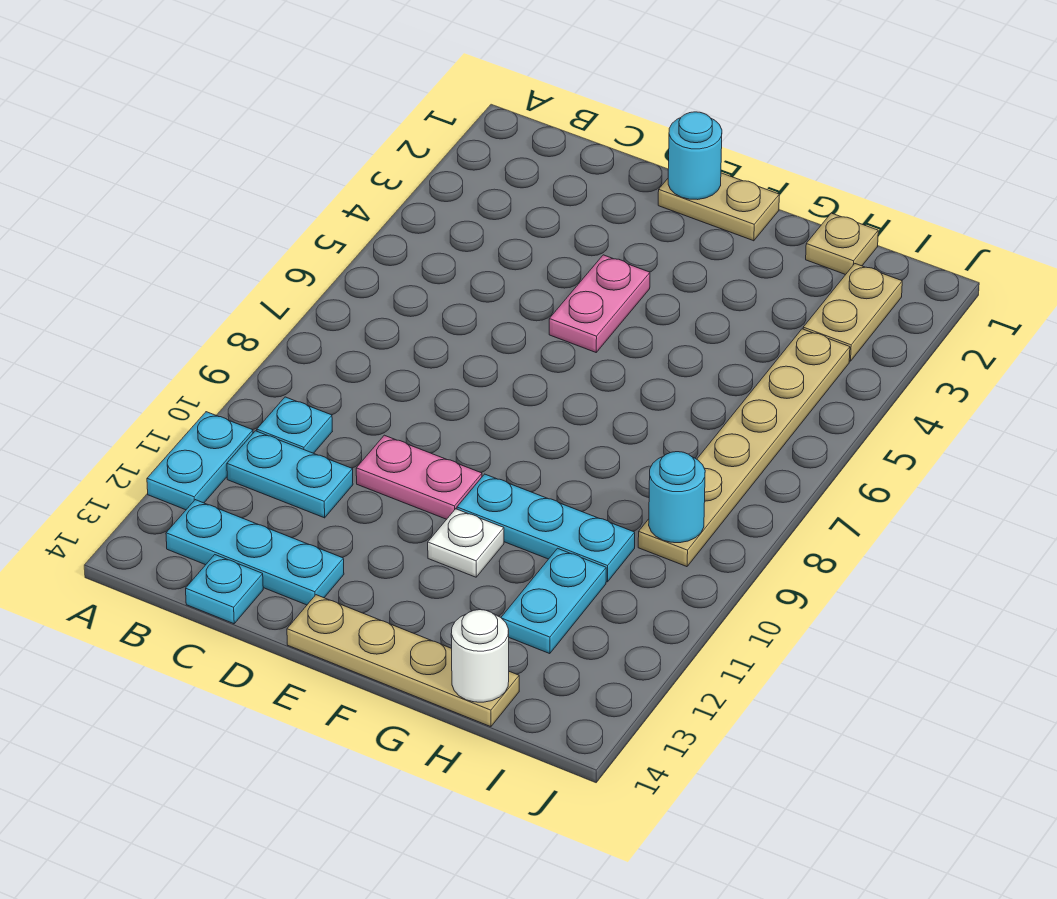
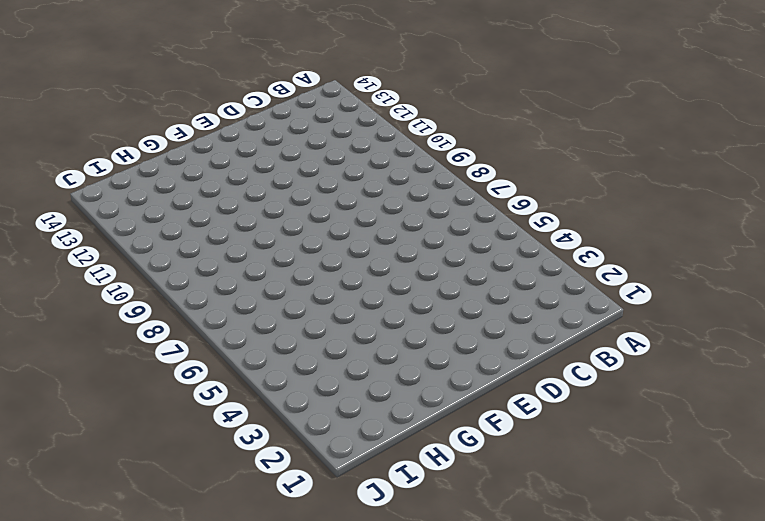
none -> cyan 1x2 plate [147,412,253,510]
none -> cyan 1x1 plate [257,397,332,453]
none -> cyan 1x2 plate [227,431,353,518]

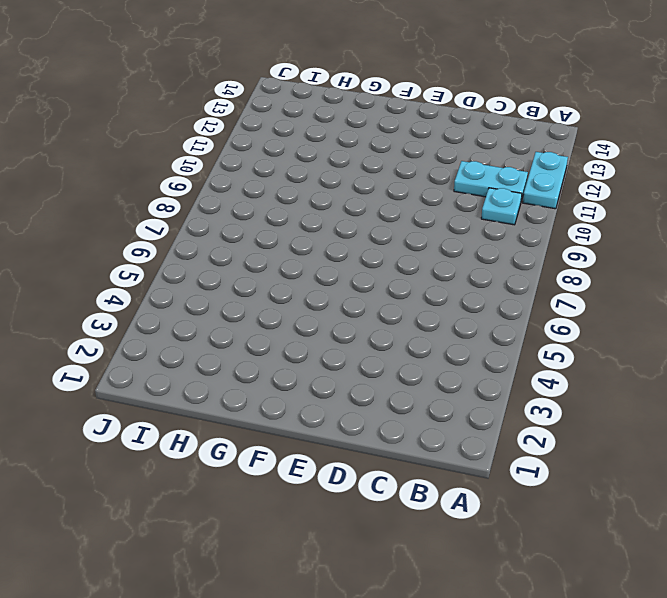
none -> cyan 1x3 plate [166,500,344,605]
none -> cyan 1x1 plate [186,555,263,624]
none -> pink 1x2 plate [356,435,482,519]

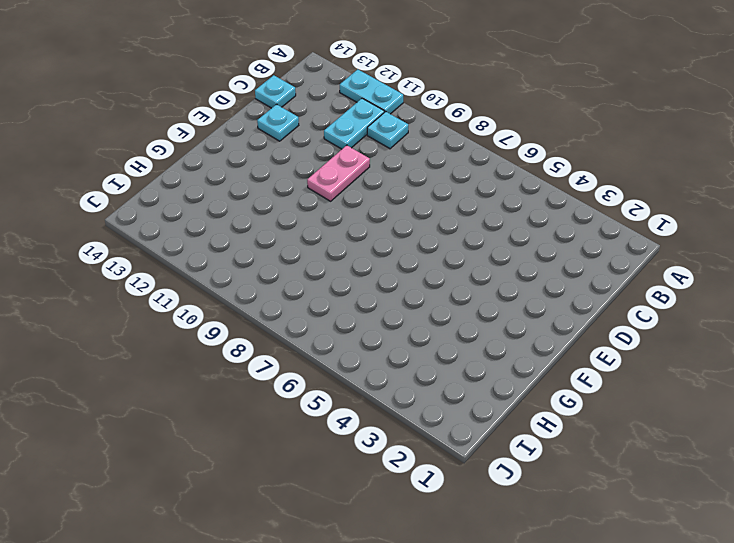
cyan 1x1 plate [257,104,299,141] -> cyan 1x3 plate [166,500,344,605]
none -> tan 1x2 plate [658,173,779,241]
none -> pink 1x2 plate [549,255,650,352]
none -> tan 1x4 plate [287,595,519,727]

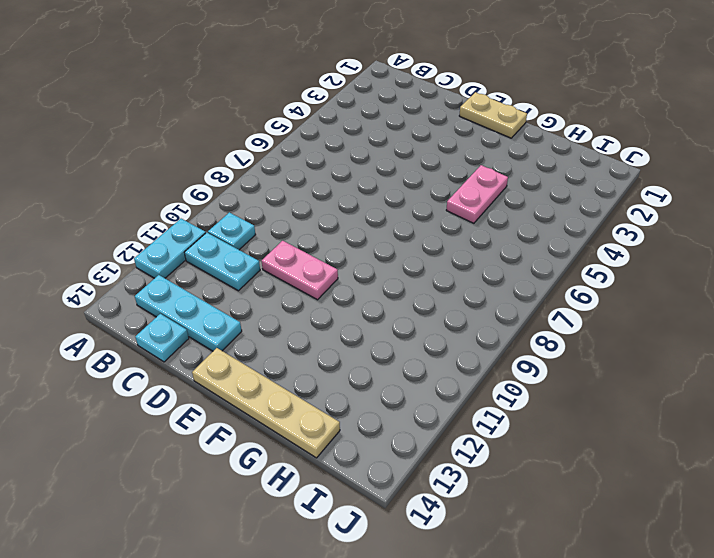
pink 1x2 plate [446,165,508,223] -> pink 1x2 plate moved to [549,255,650,352]
none -> cyan 1x3 plate [457,474,635,582]
none -> white 1x1 plate [428,509,504,577]
none -> tan 1x1 plate [806,213,878,275]

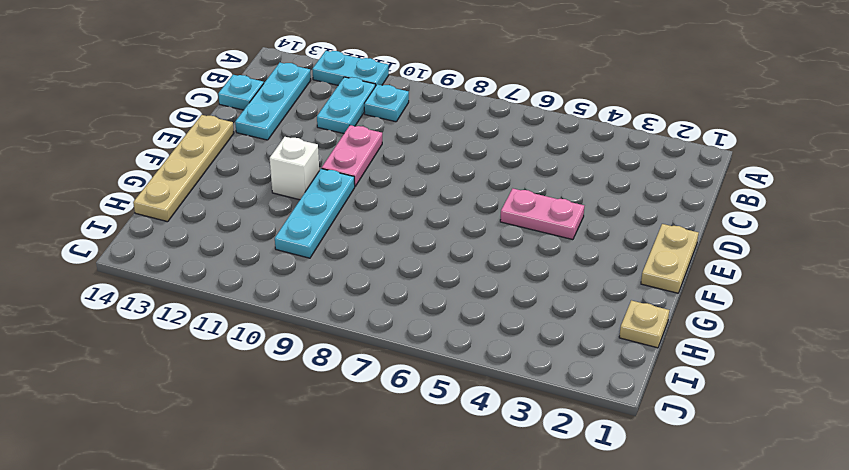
white 1x1 brick [270,137,319,200] -> white 1x1 plate [428,509,504,577]
none -> cyan 1x2 plate [501,548,606,654]
none -> tan 1x2 plate [803,264,902,361]
none -> tan 1x6 plate [638,329,850,567]

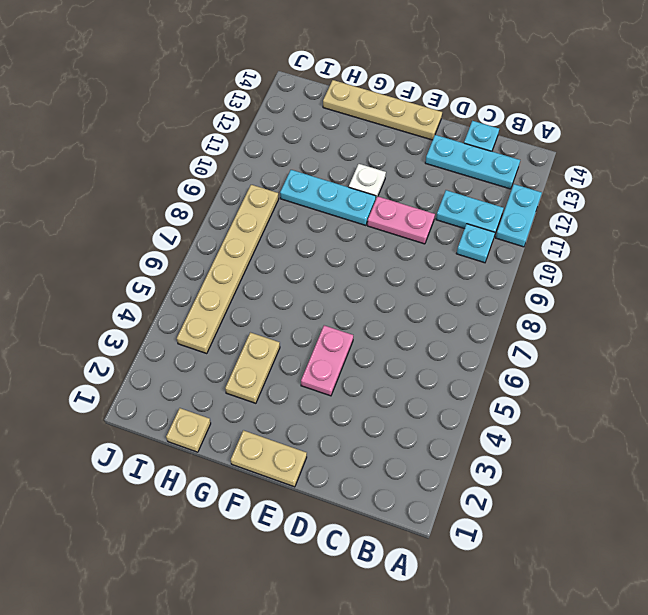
tan 1x2 plate [225,332,280,403] -> tan 1x2 plate moved to [803,264,902,361]
none -> cyan 1x2 plate [501,548,606,654]
none -> cyan 1x1 round brick [668,112,722,200]
none -> white 1x1 round brick [451,610,509,702]

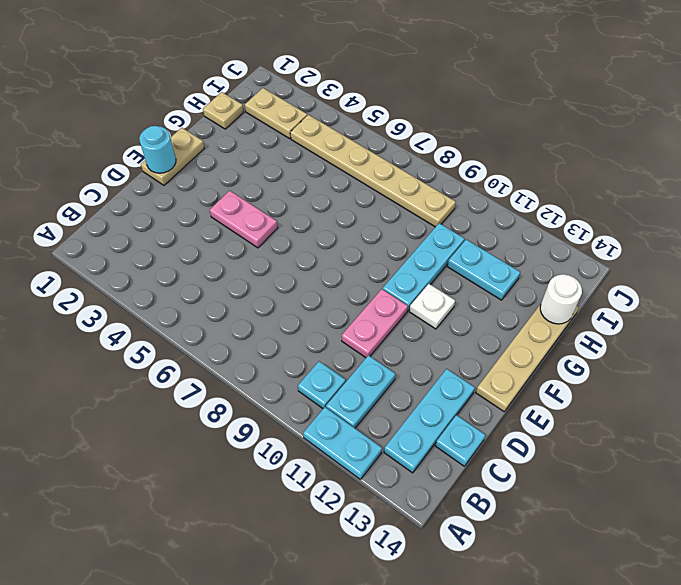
none -> cyan 1x1 round brick [649,452,705,543]

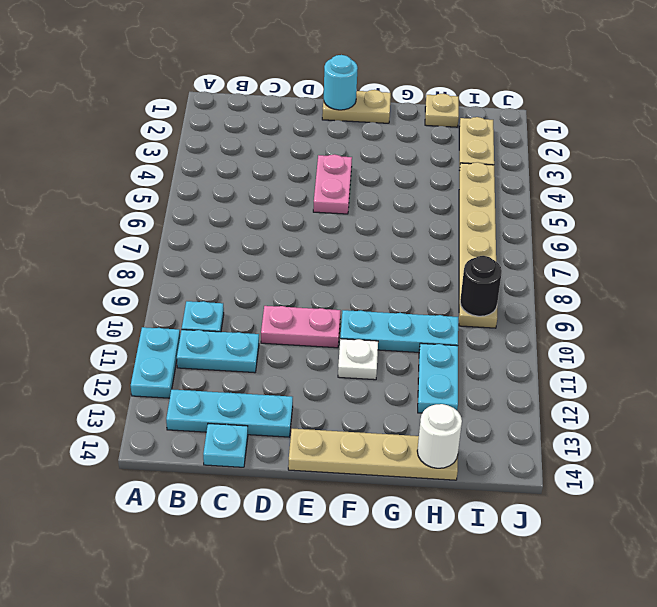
black 1x1 round brick [460,256,502,316] -> cyan 1x1 round brick [649,452,705,543]

